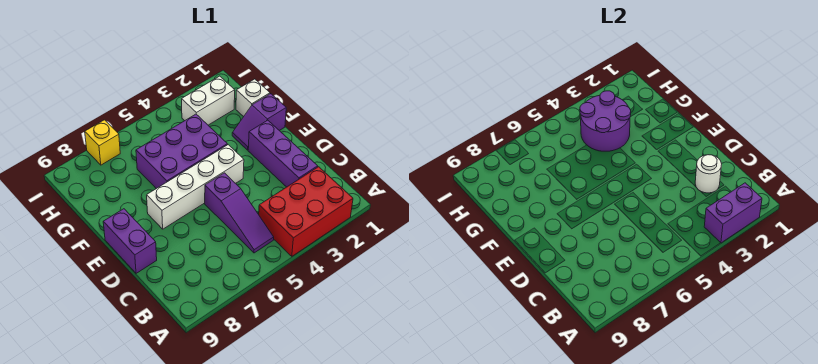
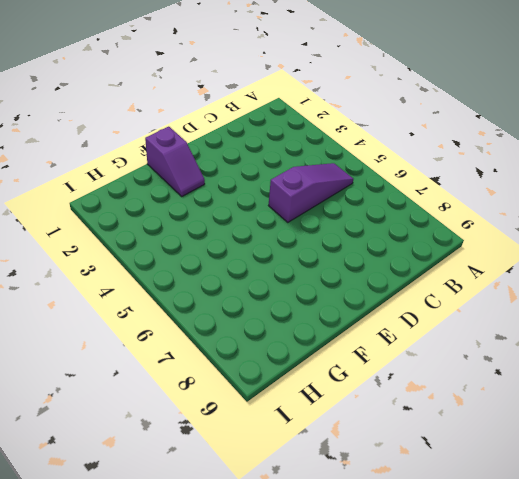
none -> red 2x3 brick [259,167,353,256]
none -> purple 1x3 brick [248,120,318,187]
none -> purple 1x2 brick [103,209,157,273]

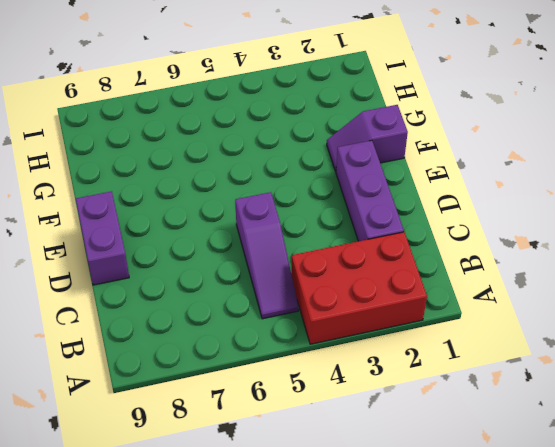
none -> white 1x4 brick [147,145,244,229]
none -> purple 2x3 brick [136,114,227,189]
none -> white 1x1 brick [236,79,270,117]

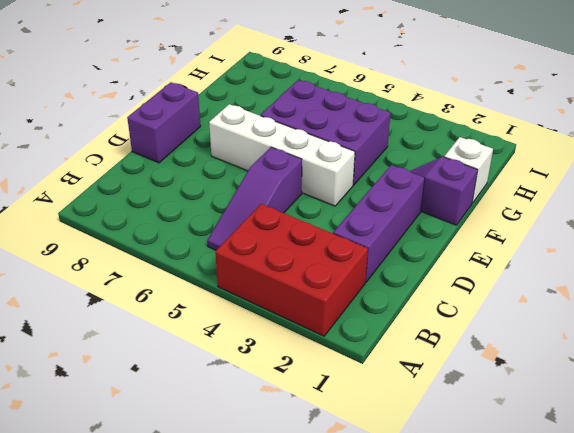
none -> white 1x2 brick [182,76,235,125]
none -> yellow 1x1 brick [85,120,120,165]
none -> purple 1x2 brick [704,183,762,243]

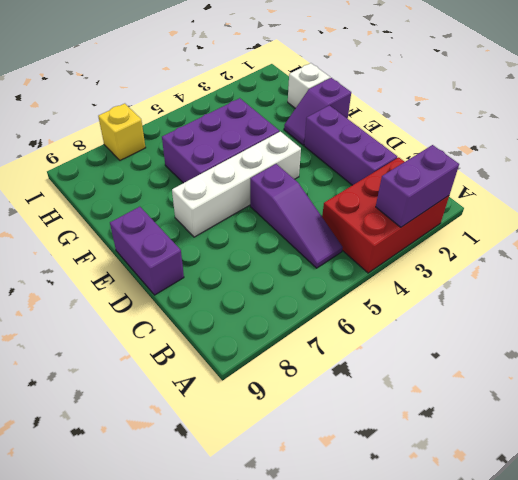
none -> white 1x2 brick [182,76,235,125]
none -> white 1x1 round brick [695,155,722,193]
none -> purple 2x2 round brick [580,91,631,151]

